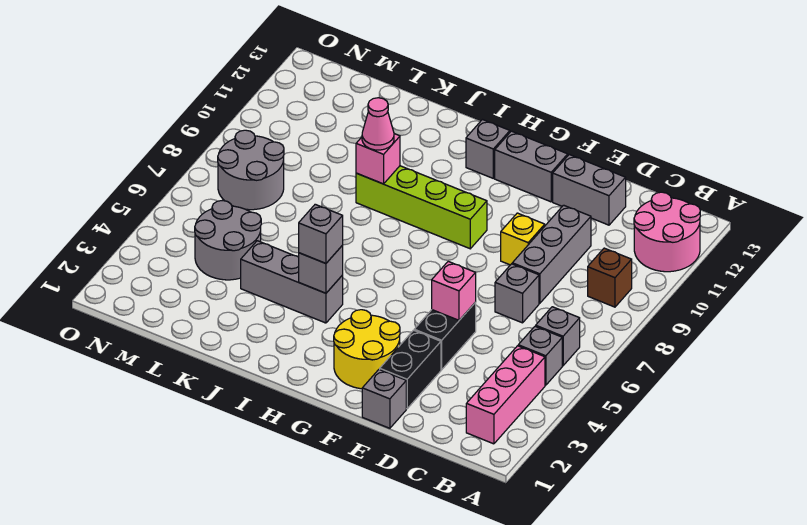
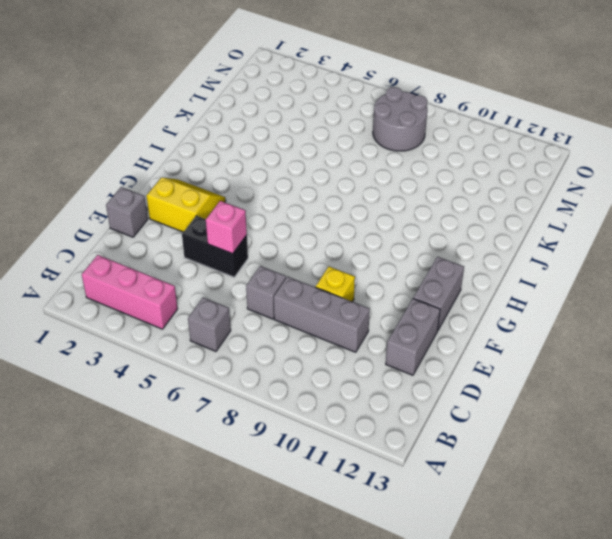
yellow 2x2 slope [146,178,226,232] -> yellow 2x2 round brick [334,310,400,389]
none -> pink 2x2 round brick [634,192,700,272]
none -> grey 1x1 brick [518,326,562,385]
none -> brown 1x1 brick [588,248,632,307]

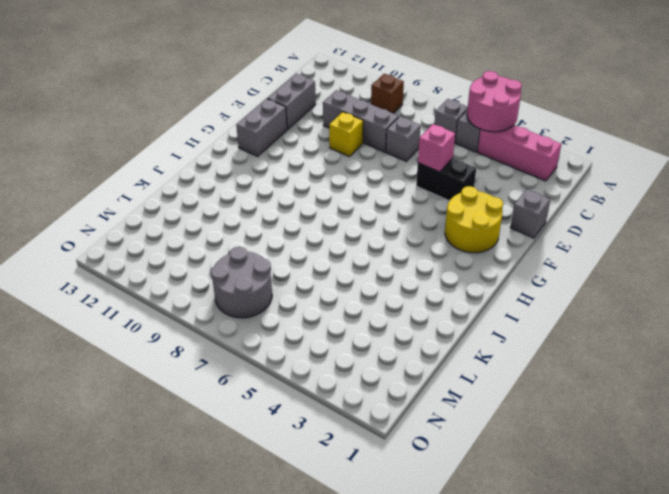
pink 2x2 round brick [467,71,522,132] -> pink 2x2 round brick moved to [634,192,700,272]
none -> black 1x2 brick [380,330,441,409]
none -> lime 1x4 brick [356,166,487,249]
none -> grey 1x1 brick [466,120,510,178]

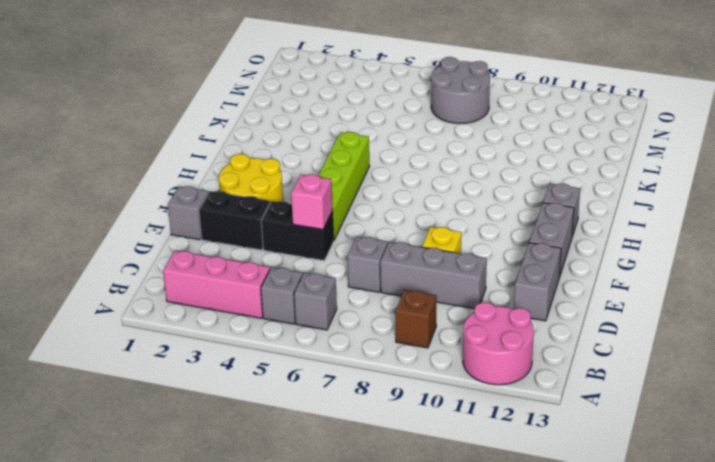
lime 1x4 brick [318,132,370,240] -> lime 1x4 brick moved to [356,166,487,249]
none -> grey 1x3 brick [241,241,343,323]
none -> grey 2x2 round brick [195,201,261,280]
none -> grey 1x1 brick [299,246,343,293]

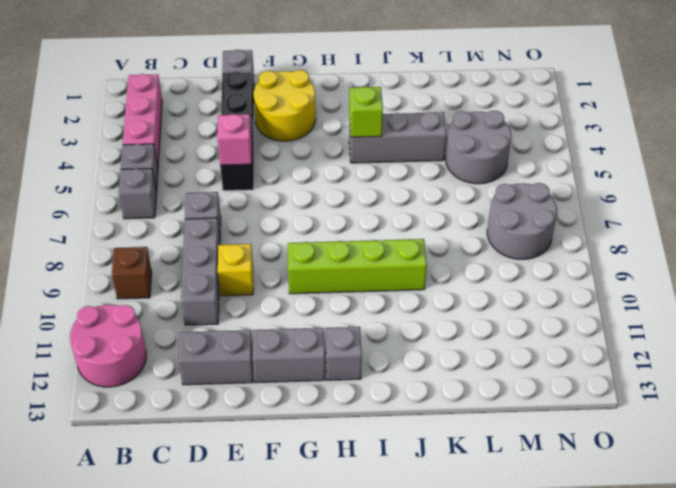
lime 1x1 brick [350,87,383,137] -> grey 1x1 brick [299,246,343,293]
none -> pink 1x1 brick [356,134,400,184]
none -> grey 1x1 brick [299,204,343,263]
none -> pink 1x1 cone [362,98,394,150]

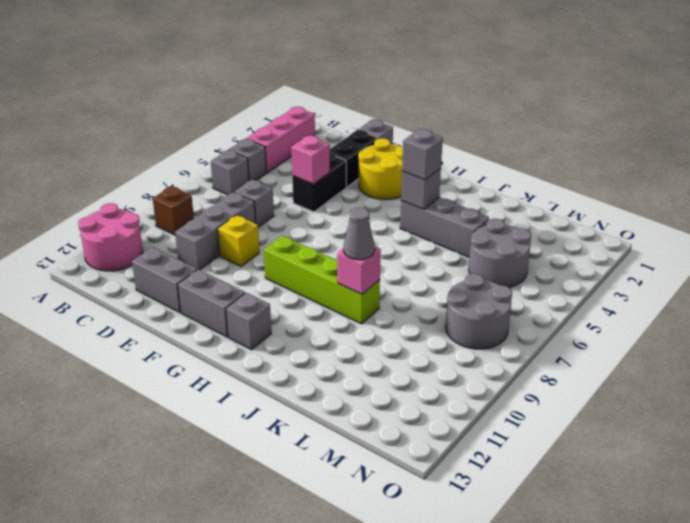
grey 1x1 cone [344,207,375,260] -> pink 1x1 cone [362,98,394,150]

